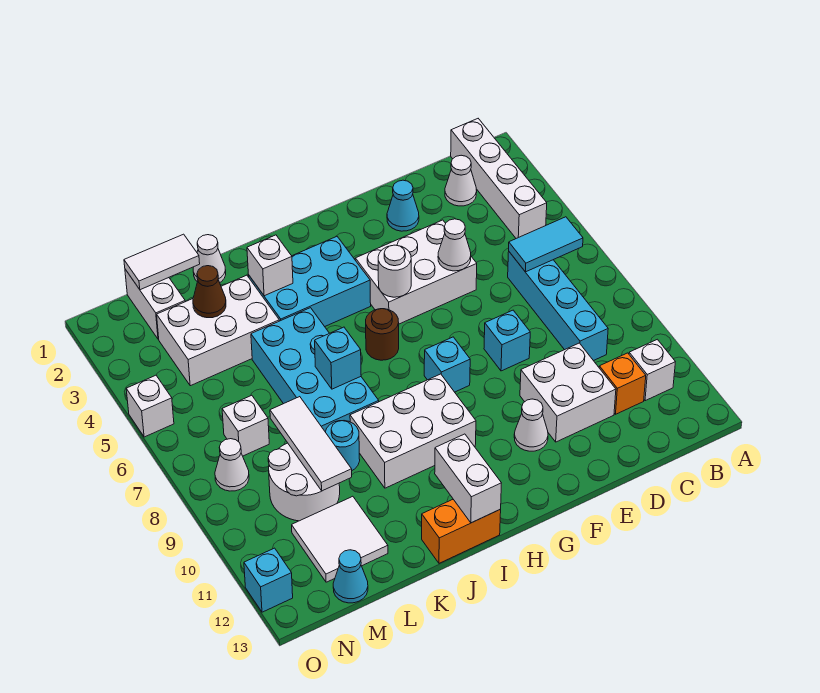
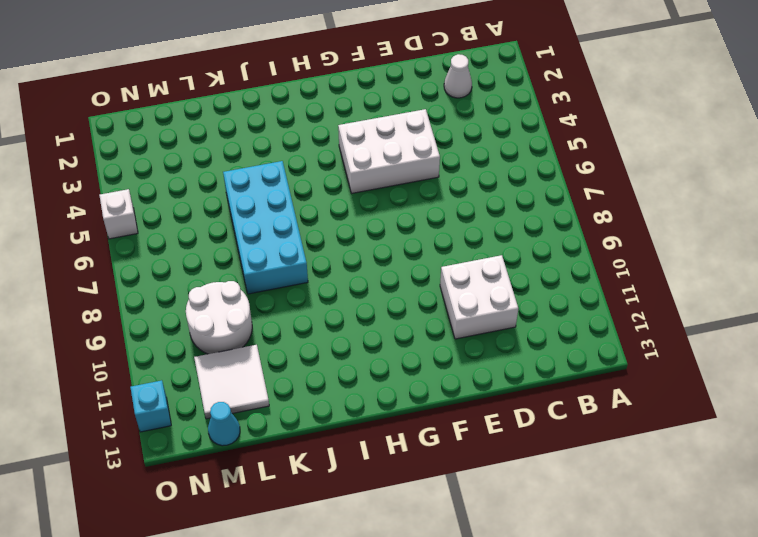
none -> white 1x4 brick [451,119,547,238]
none -> white 1x1 brick [629,339,675,401]
none -> cyan 1x4 brick [508,252,608,361]
none -> orange 1x1 brick [599,353,646,414]

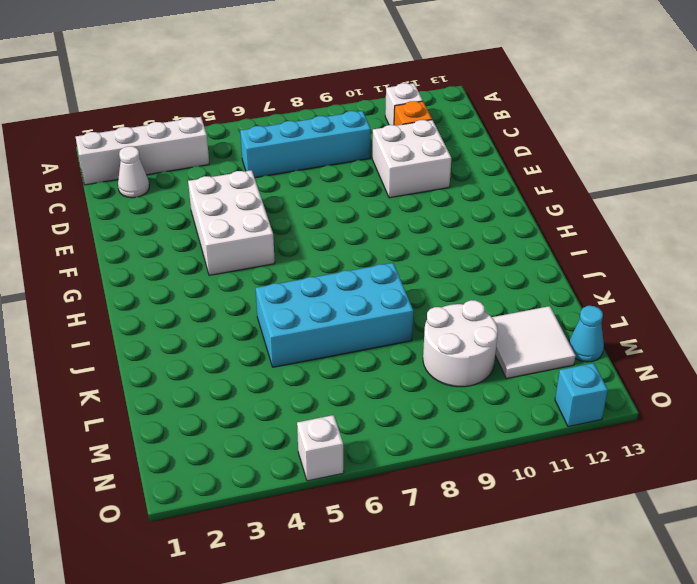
none -> cyan 1x1 cone [387,180,419,231]
none -> cyan 1x1 brick [484,310,530,371]
none -> white 1x1 cone [514,399,548,451]
none -> cyan 1x1 brick [424,337,470,392]

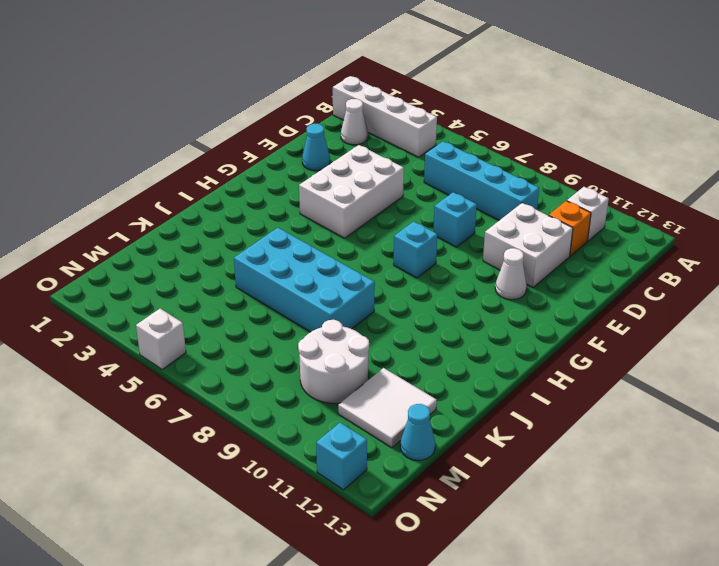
none -> cyan 2x3 brick [249,237,371,327]
none -> brown 1x1 round brick [366,309,399,360]
none -> white 2x3 brick [350,374,476,488]
none -> orange 1x2 brick [422,499,501,563]

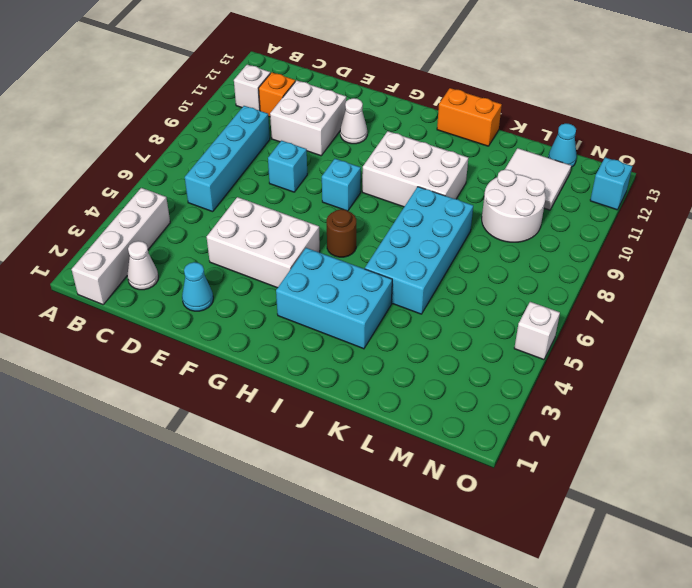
none -> white 1x1 cone [193,235,226,283]
none -> white 2x3 brick [157,275,279,386]
none -> cyan 1x1 round brick [326,421,360,470]
none -> white 1x2 brick [125,269,185,339]

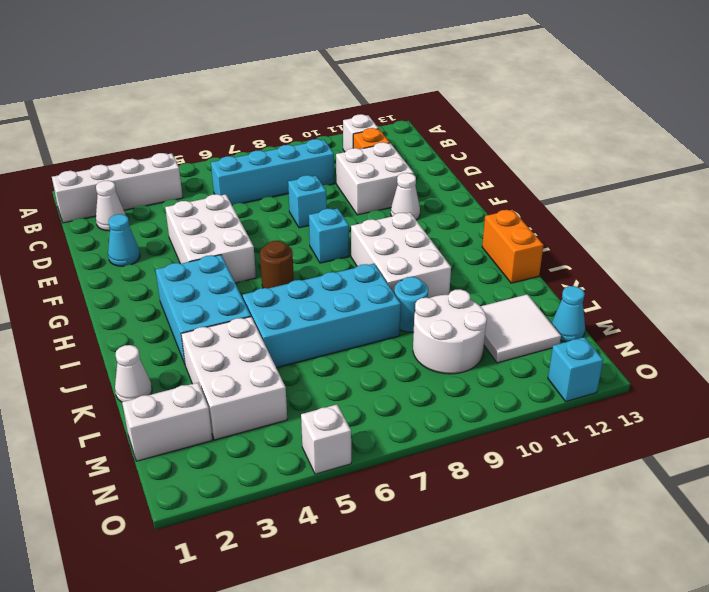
none -> white 1x1 brick [222,395,269,456]
none -> white 1x1 cone [215,439,249,491]
none -> cyan 1x2 tile [509,217,583,272]
none -> white 1x1 cone [438,219,471,271]

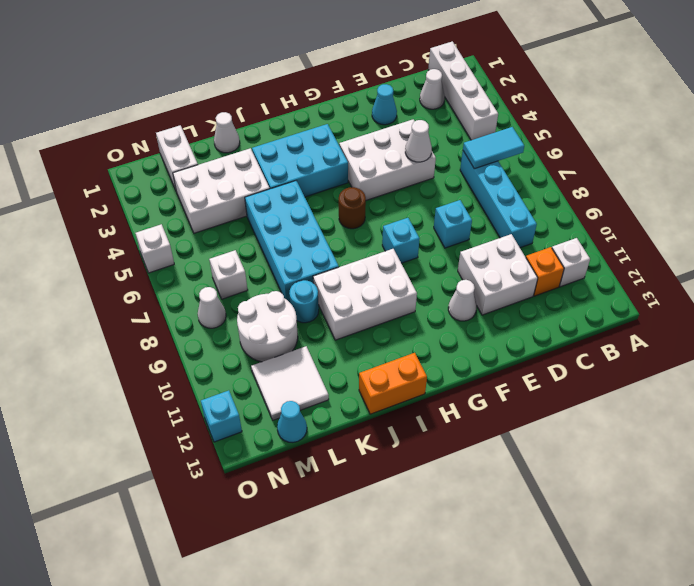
none -> white 1x1 round brick [378,245,411,297]
none -> white 1x2 brick [435,434,501,523]
none -> white 1x1 brick [247,235,293,296]
none -> cyan 1x1 brick [315,327,361,389]

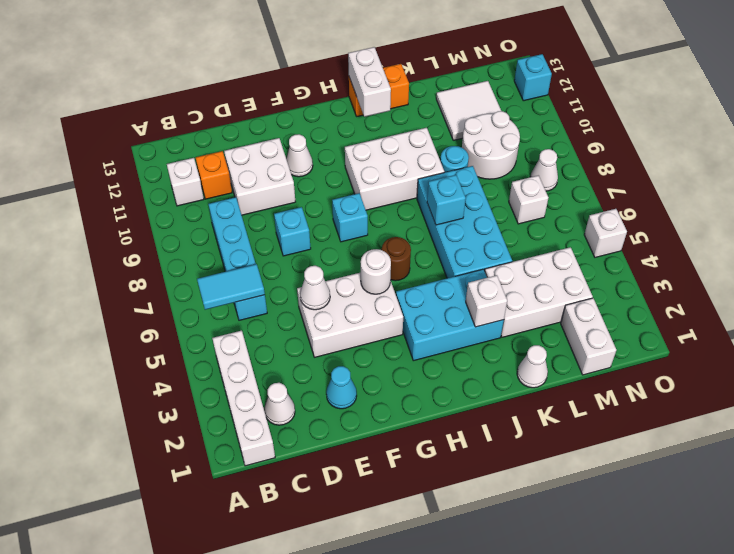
none -> cyan 1x1 cone [333,550,368,603]
none -> white 1x2 tile [124,234,200,290]
none -> brown 1x1 cone [193,266,226,318]
none -> white 1x3 tile [270,397,352,491]

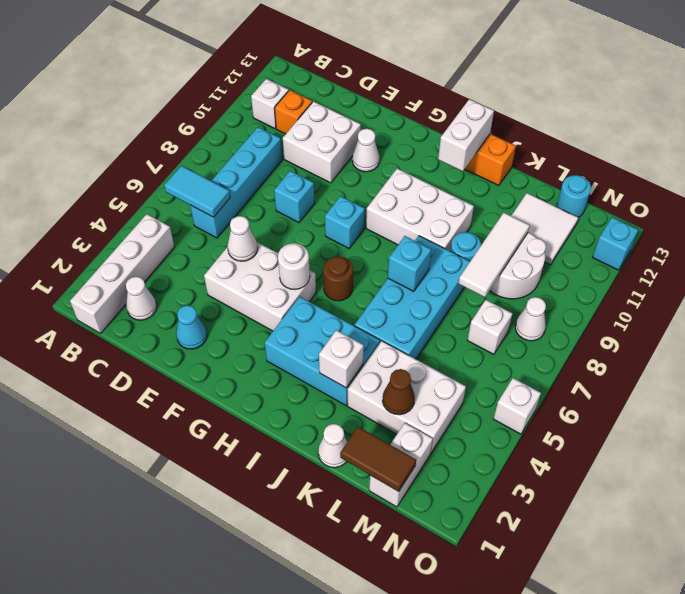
brown 1x2 tile [340,427,416,491] -> white 1x2 tile [124,234,200,290]
cyan 1x1 round brick [557,175,591,217] -> cyan 1x1 cone [333,550,368,603]

